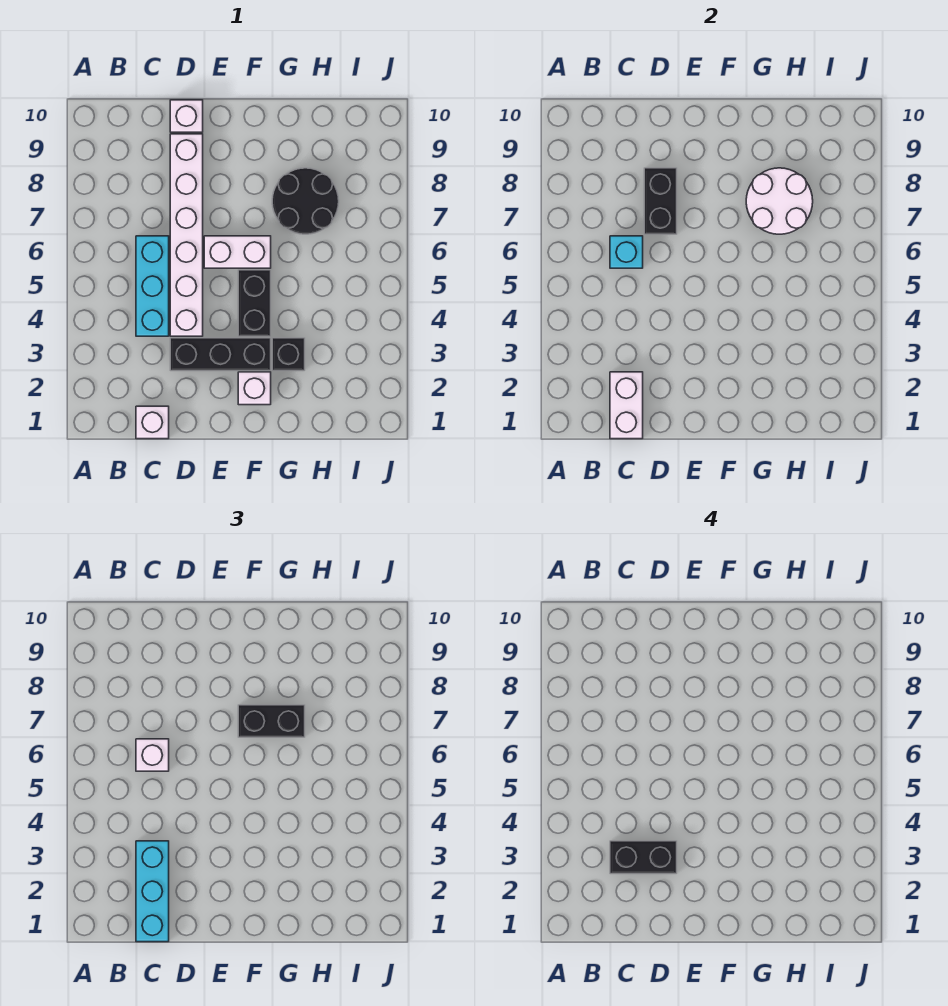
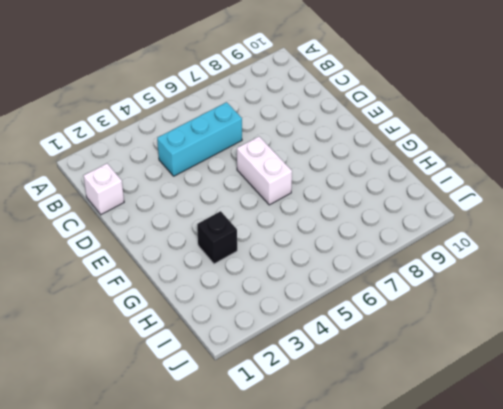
none -> black 1x3 brick [170,338,271,371]
none -> white 1x6 brick [170,134,203,336]
none -> white 1x1 brick [170,100,203,132]

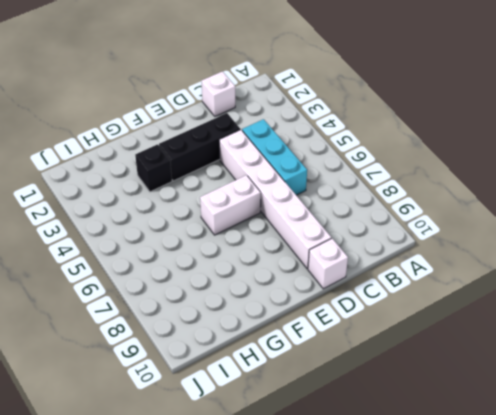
none -> white 1x1 brick [238,372,271,405]
none -> black 1x2 brick [238,270,271,336]
none -> black 2x2 round brick [272,168,339,234]

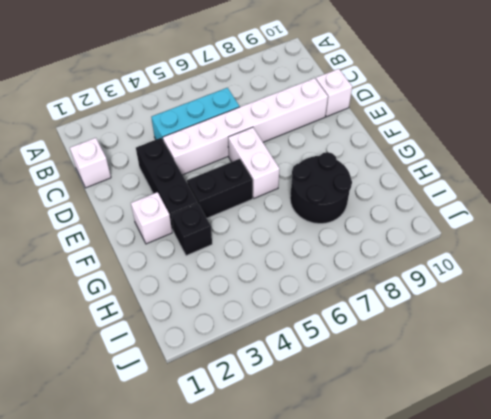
none -> white 1x2 brick [610,372,643,439]
none -> cyan 1x1 brick [610,236,643,268]
none -> black 1x2 brick [644,168,677,234]

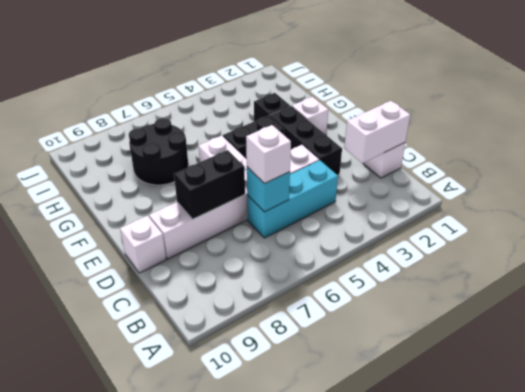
none -> white 2x2 round brick [746,168,813,234]
none -> cyan 1x3 brick [136,841,169,942]
none -> black 1x2 brick [238,705,305,737]

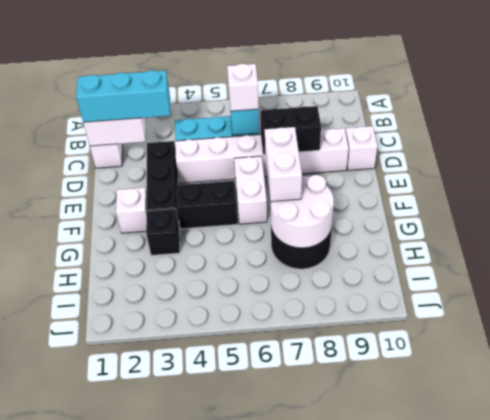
white 1x2 brick [265,127,302,202] -> black 1x2 brick [238,705,305,737]
none -> black 1x2 brick [610,841,677,874]

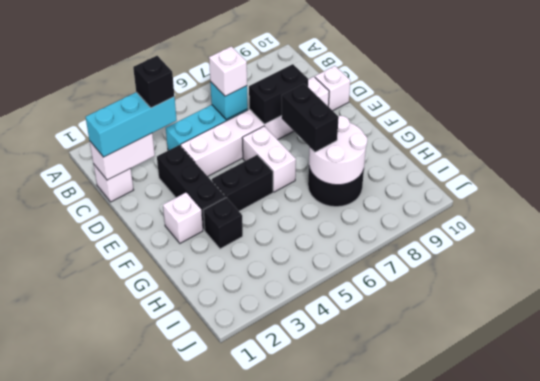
black 1x1 brick [133,56,174,108] -> black 1x2 brick [610,841,677,874]

